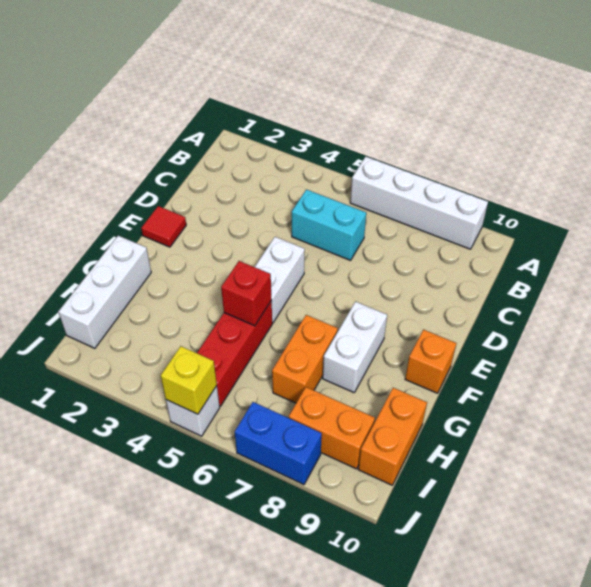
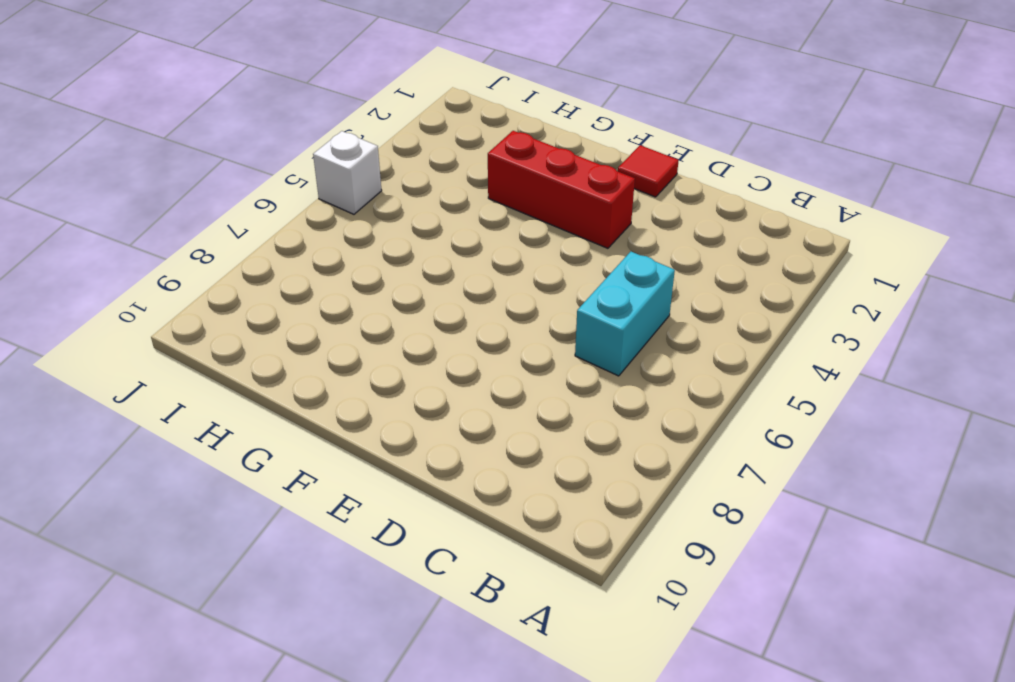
red 1x3 brick [488,131,635,248] -> red 1x3 brick moved to [197,300,272,406]
none -> white 1x4 brick [350,157,488,249]
none -> white 1x2 brick [255,237,305,323]
none -> white 1x2 brick [323,301,387,392]

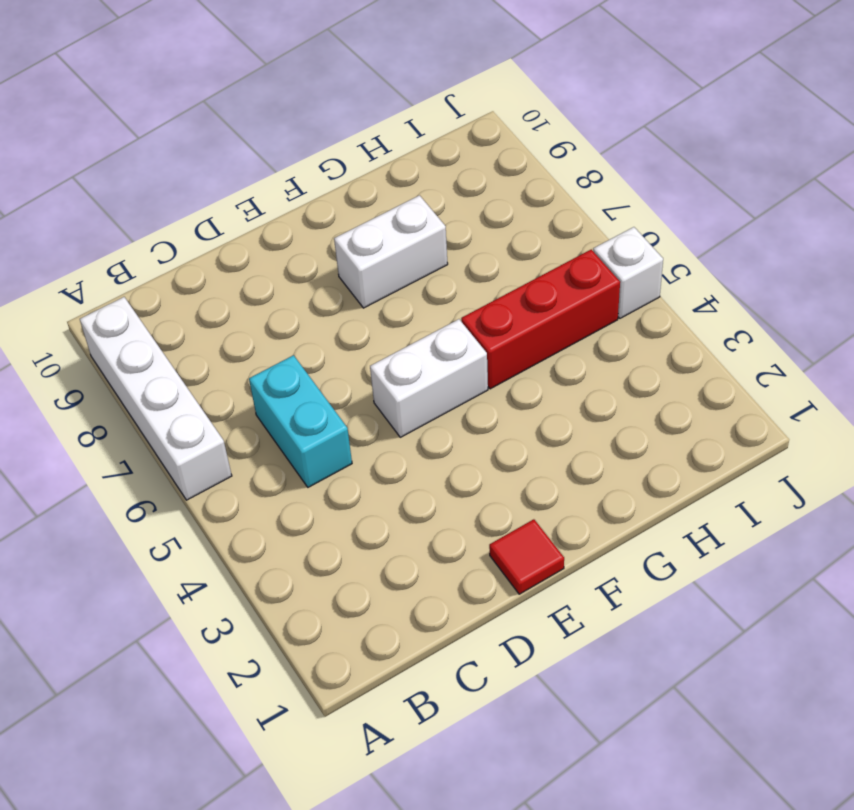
none -> orange 1x1 brick [405,330,456,393]
none -> white 1x3 brick [58,236,151,348]
none -> orange 1x2 brick [272,315,338,403]

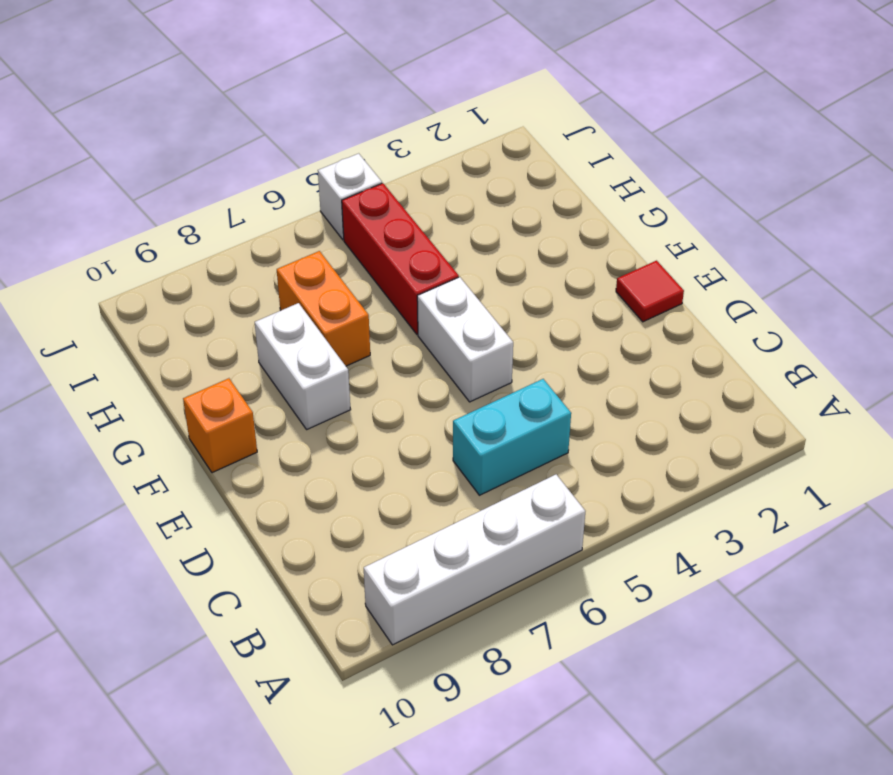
none -> white 1x3 brick [58,236,151,348]
none -> orange 1x2 brick [358,388,427,485]
none -> orange 1x2 brick [288,387,375,469]

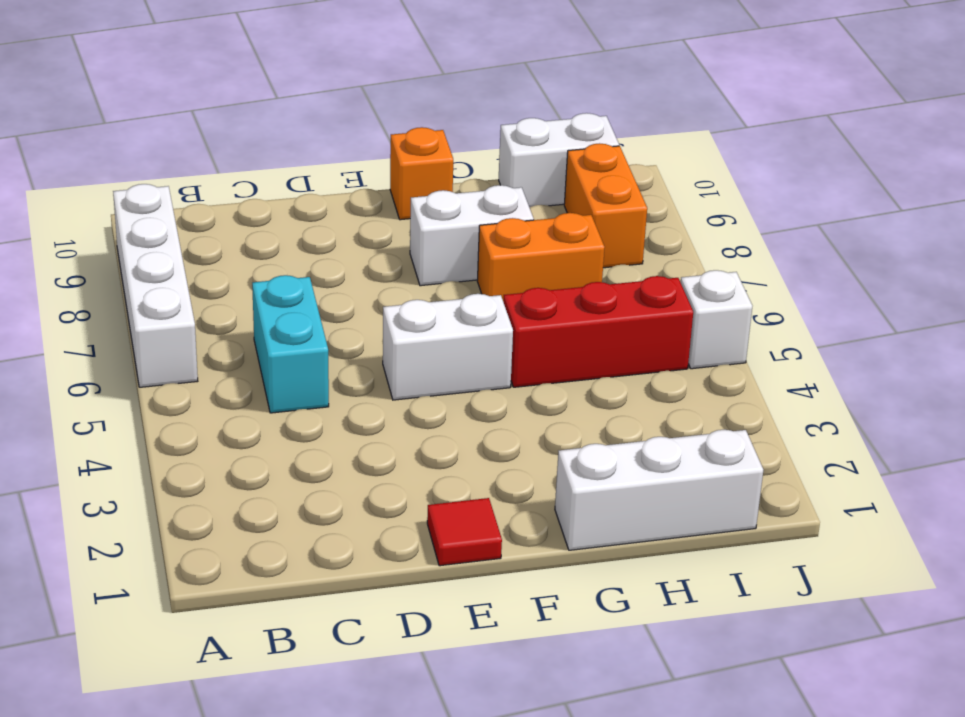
white 1x2 brick [499,113,619,208] -> orange 1x2 brick [358,388,427,485]
none -> blue 1x2 brick [235,402,322,485]
none -> red 1x1 brick [221,261,272,326]
none -> yellow 1x1 brick [161,346,217,414]

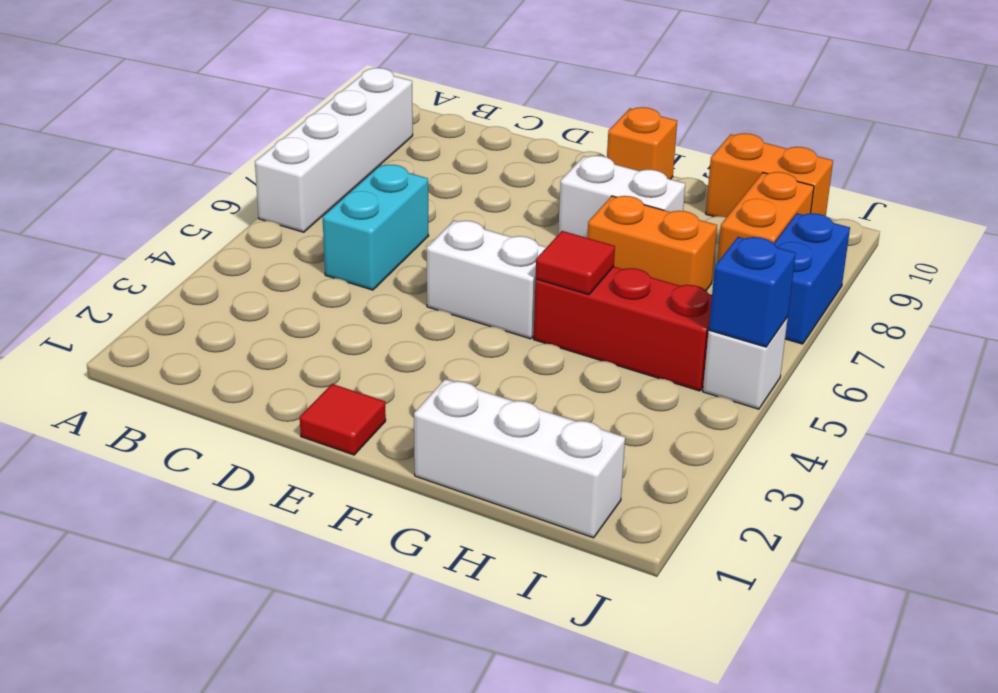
red 1x1 tile [536,231,615,295] -> red 1x1 brick [221,261,272,326]
blue 1x1 brick [709,237,796,347] -> yellow 1x1 brick [161,346,217,414]

